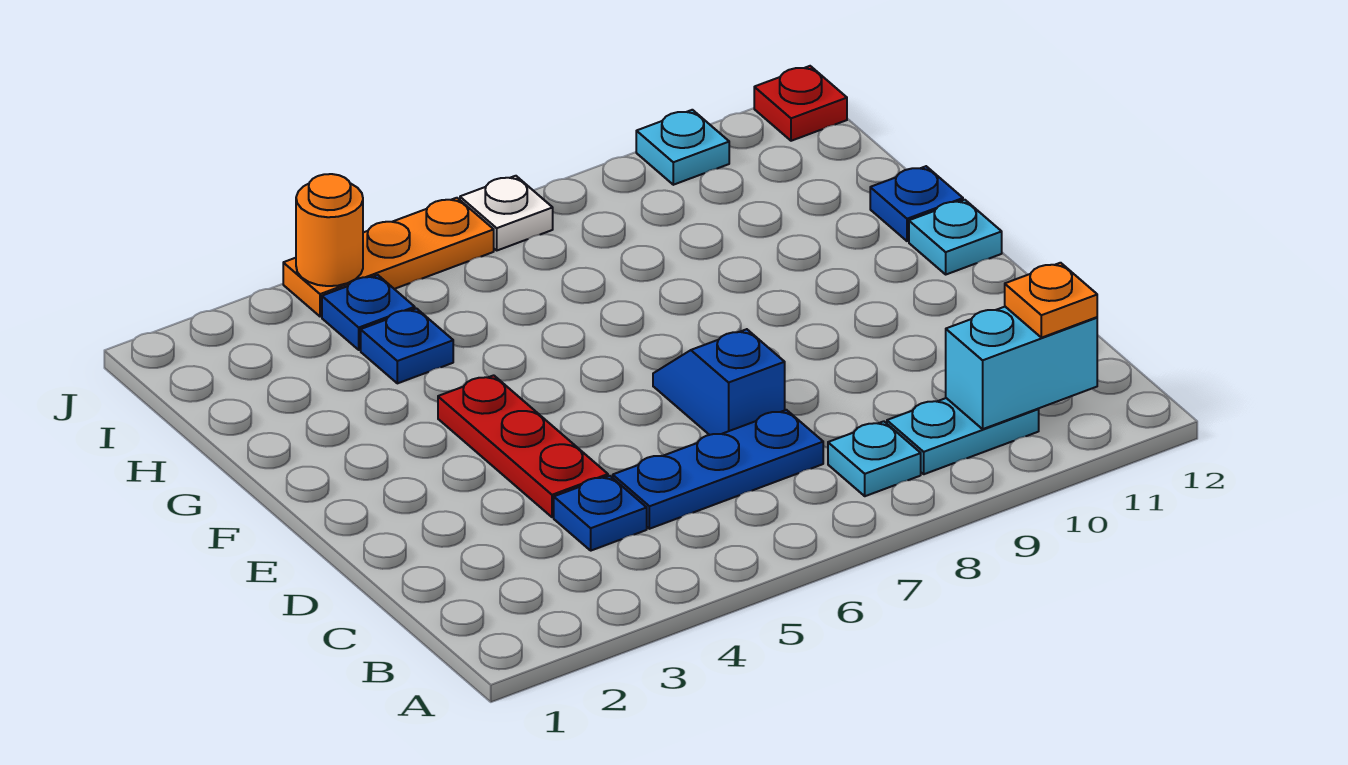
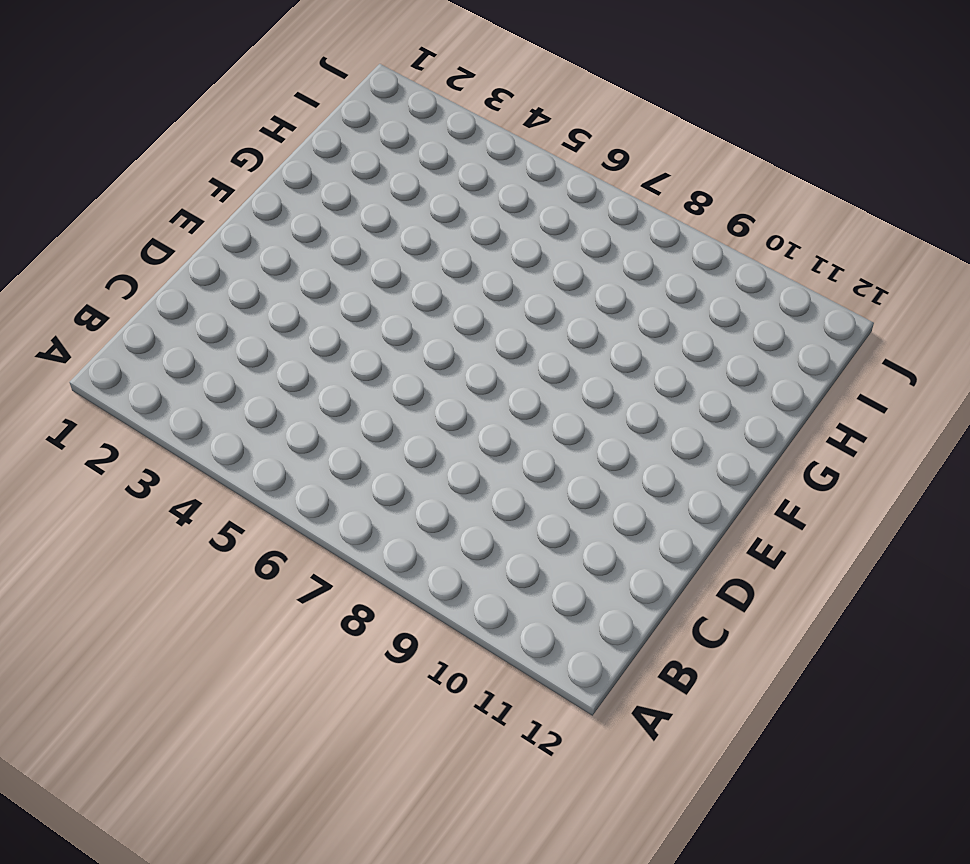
none -> cyan 1x1 plate [828,421,921,496]
none -> cyan 1x2 plate [887,398,1039,474]
none -> blue 1x1 plate [554,476,647,551]

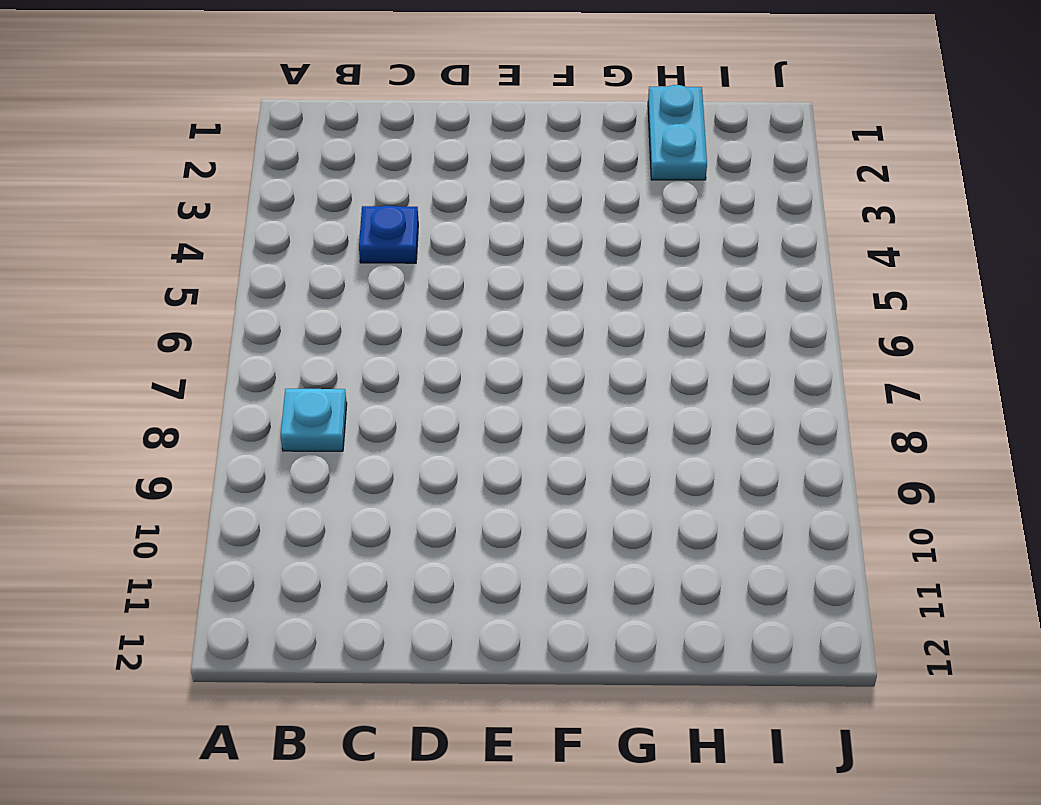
cyan 1x2 plate [648,85,707,180] -> cyan 1x2 plate moved to [887,398,1039,474]
none -> blue 1x3 plate [613,410,823,529]
none -> red 1x3 plate [438,375,608,517]
none -> blue 1x2 slope [653,329,785,435]

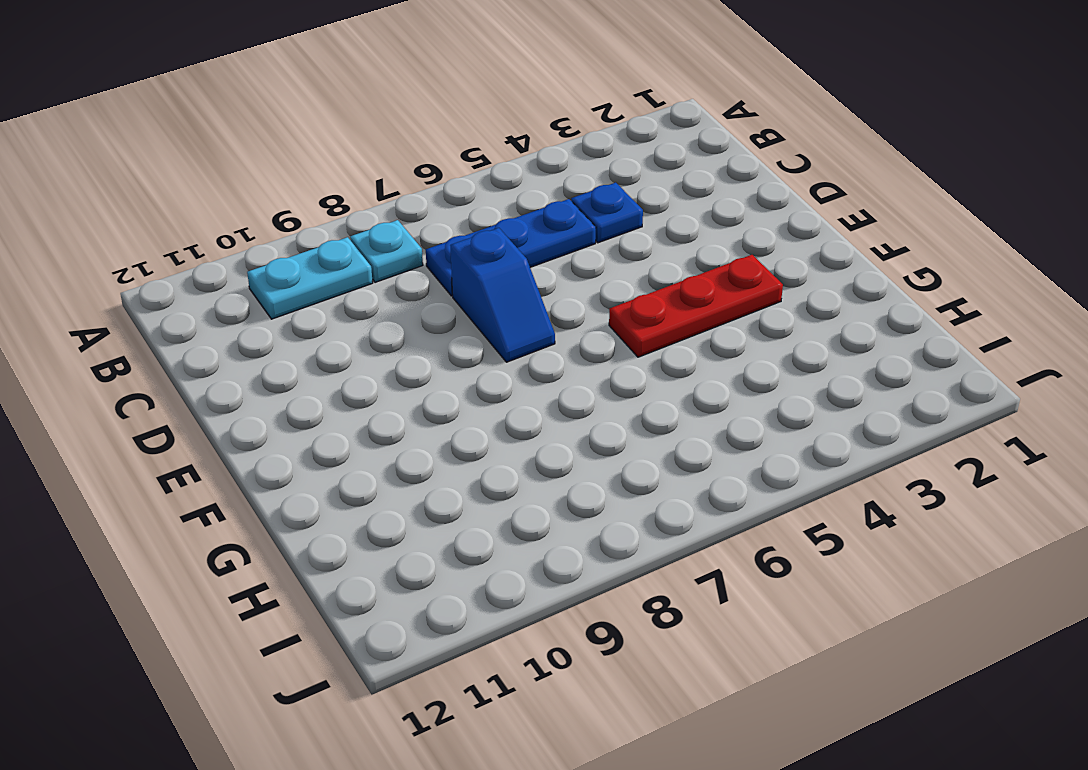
red 1x3 plate [609,255,783,357] -> red 1x3 plate turned to [438,375,608,517]
none -> cyan 1x1 plate [909,200,1002,274]
none -> blue 1x1 plate [870,166,963,241]
none -> blue 1x1 plate [361,309,453,383]

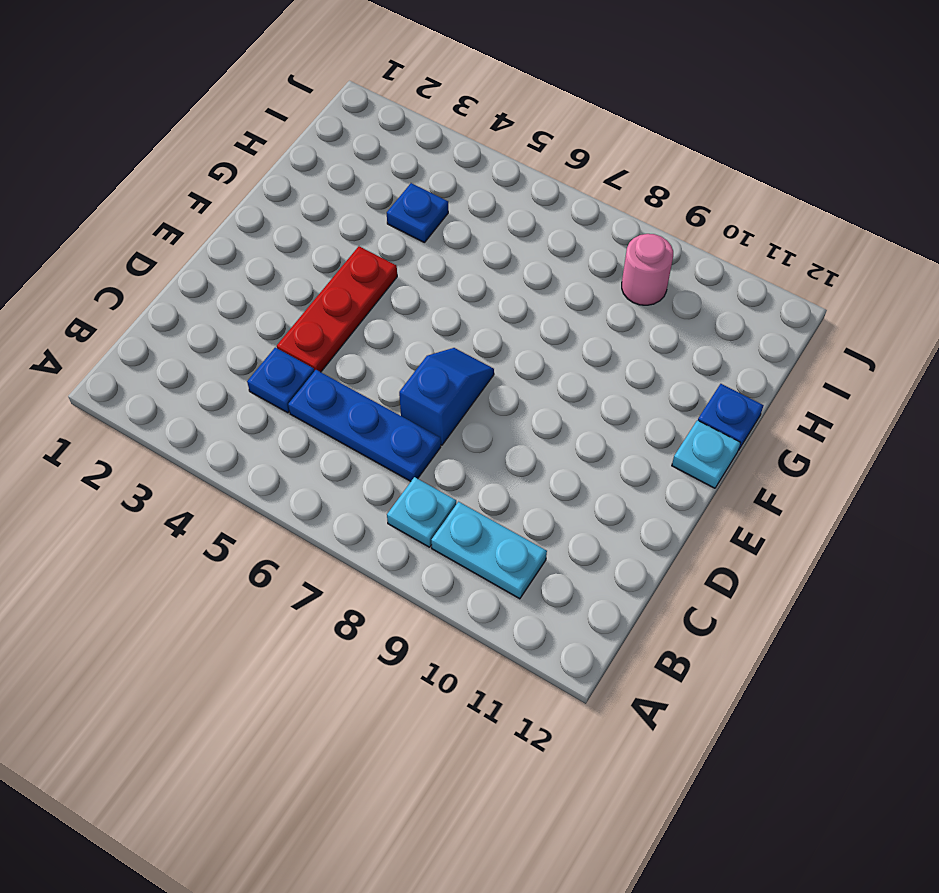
pink 1x1 round brick [622,234,673,305] -> none
none -> blue 1x1 plate [322,275,415,350]
none -> orange 1x3 plate [283,198,494,317]
none -> white 1x1 plate [460,176,553,250]

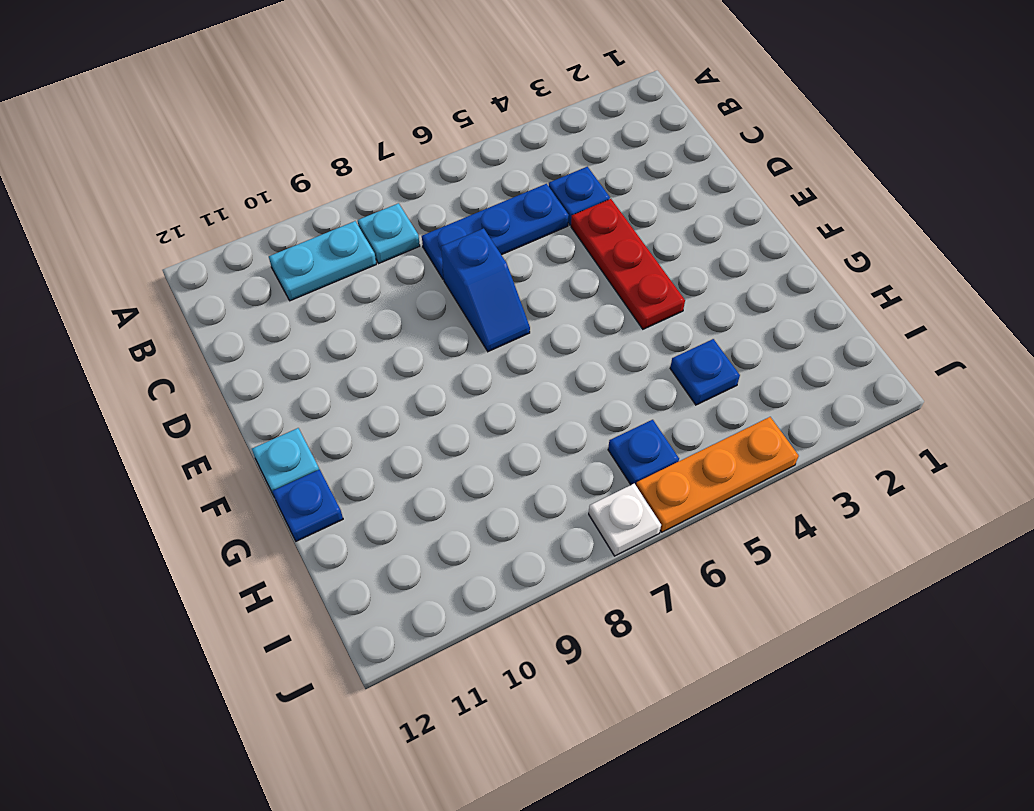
blue 1x1 plate [608,420,679,485] -> blue 1x1 plate moved to [322,275,415,350]
none -> cyan 1x1 plate [636,110,729,185]
none -> red 1x1 plate [754,66,847,141]
none -> cyan 1x2 brick [946,307,1097,429]

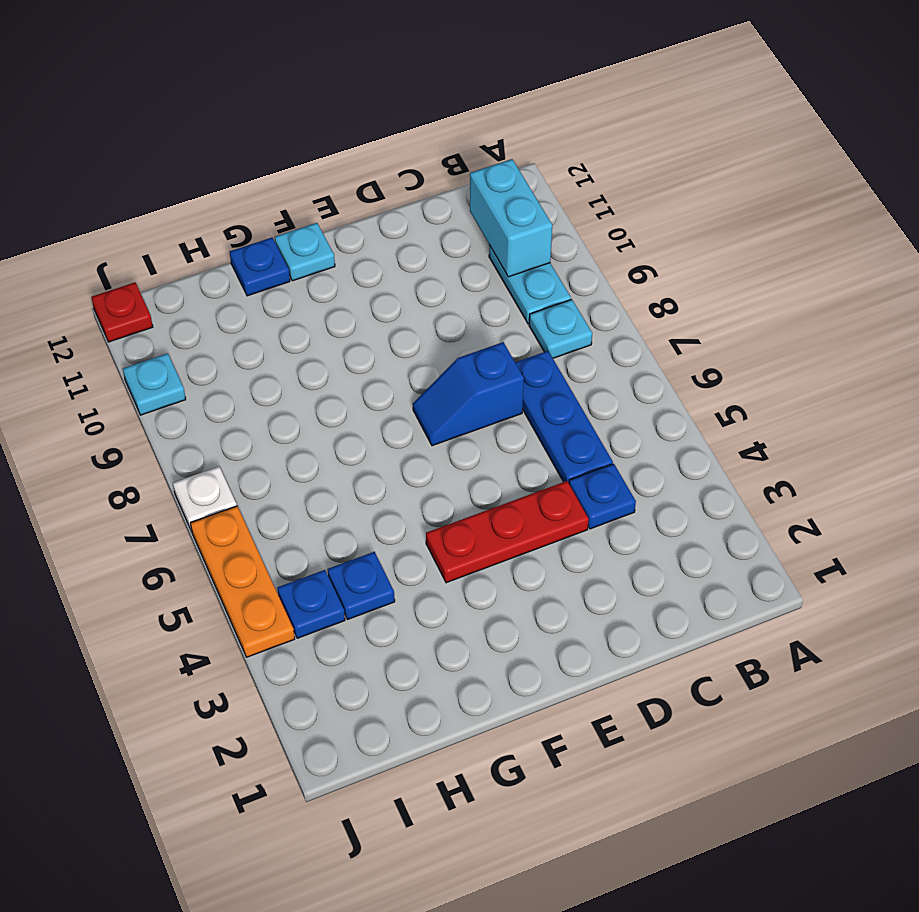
none -> orange 1x1 round brick [296,174,363,286]
none -> orange 1x1 plate [1005,263,1097,338]

